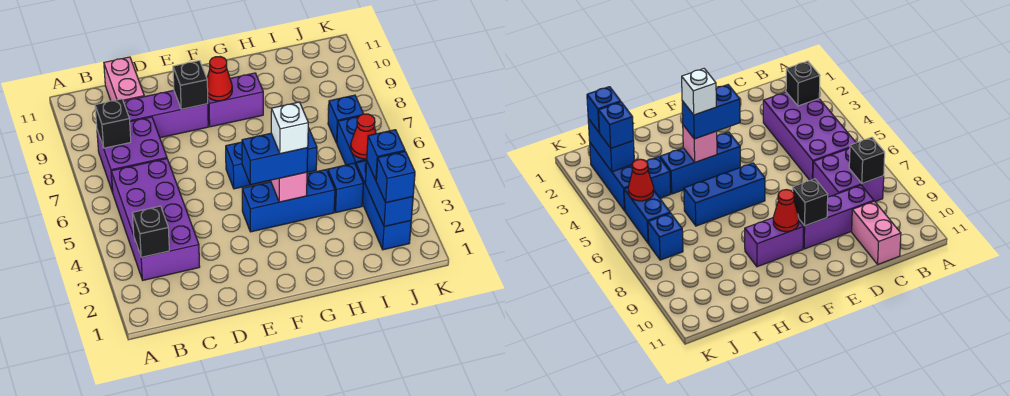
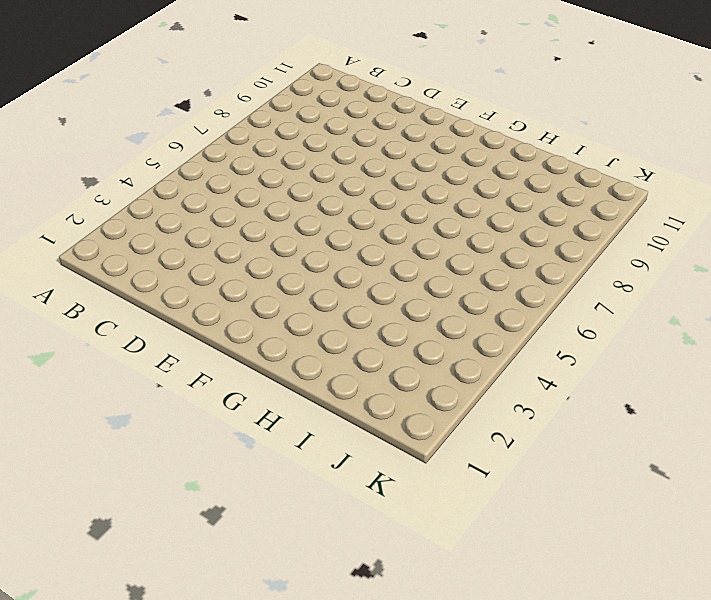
none -> purple 2x4 brick [111,159,200,280]
none -> purple 2x2 brick [97,117,167,192]
none -> purple 1x3 brick [123,90,208,138]

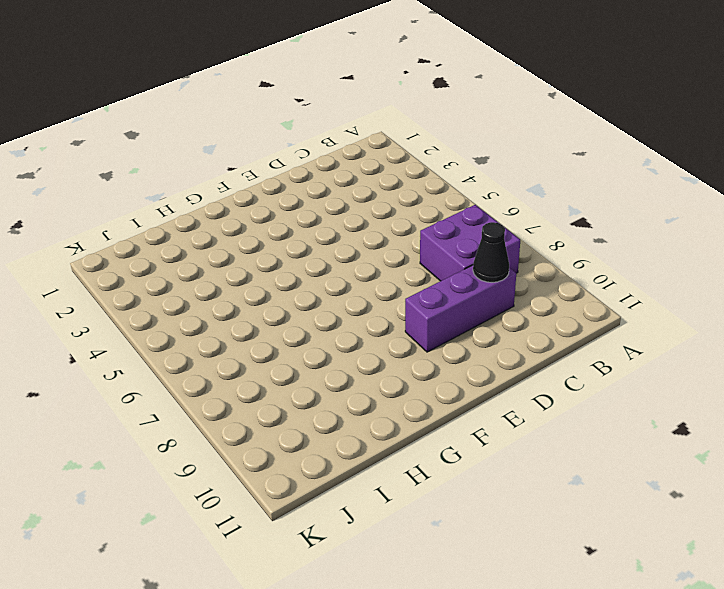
black 1x1 cone [473,222,509,282] -> none
none -> purple 2x4 brick [111,159,200,280]
none -> pink 1x2 brick [104,57,144,101]
none -> blue 1x3 brick [242,170,335,232]

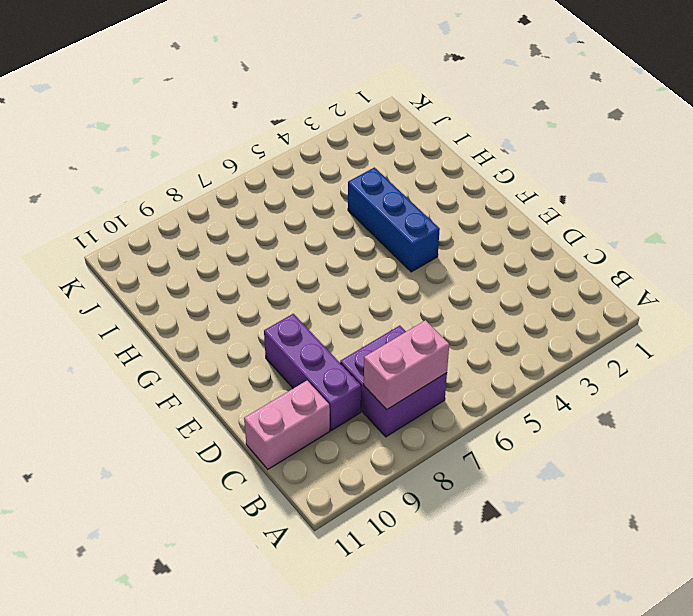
pink 1x2 brick [364,320,449,409] -> black 1x1 brick [95,99,131,148]
none -> purple 2x4 brick [111,159,200,280]
none -> blue 1x3 brick [226,128,317,189]
none -> purple 1x2 brick [208,73,263,127]

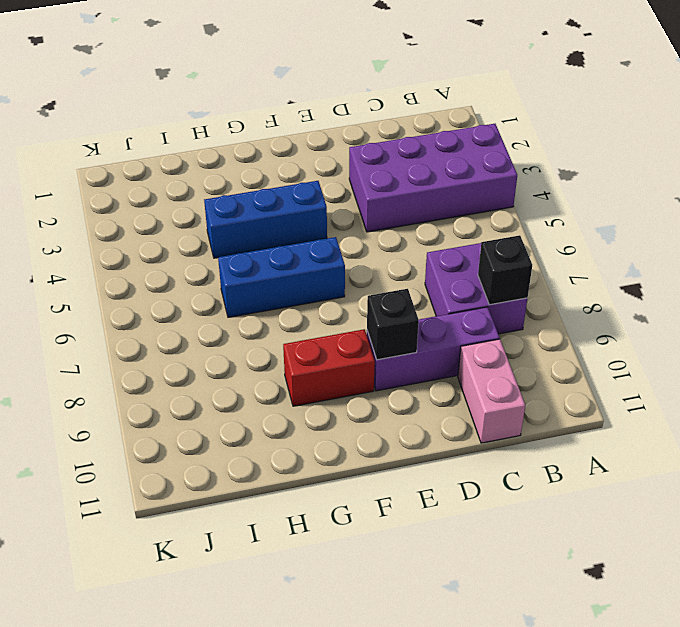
purple 2x4 brick [349,124,517,232] -> purple 2x4 brick turned to [111,159,200,280]
red 1x2 brick [283,329,375,406] -> purple 1x2 brick [208,73,263,127]
none -> blue 1x1 brick [328,163,364,212]
none -> blue 1x3 brick [356,160,411,250]
none -> blue 1x2 brick [337,117,367,165]

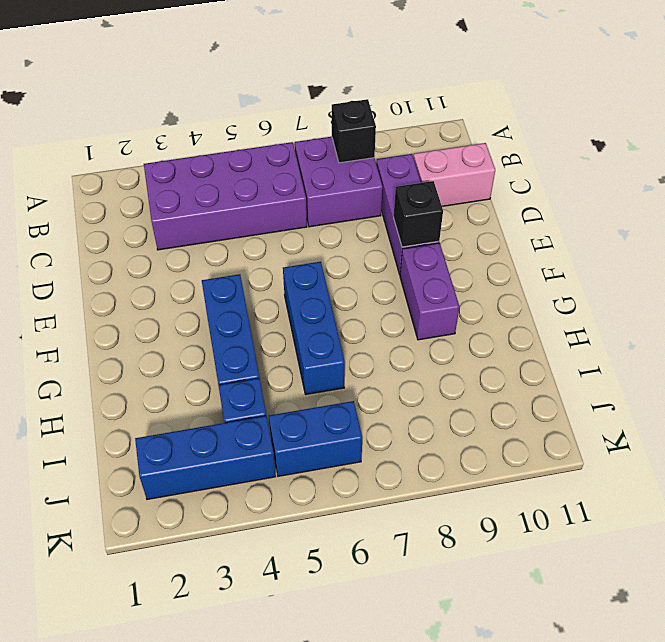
none -> blue 1x1 brick [328,95,363,143]
none -> black 1x1 brick [132,206,169,257]
none -> red 1x1 cone [207,57,232,101]

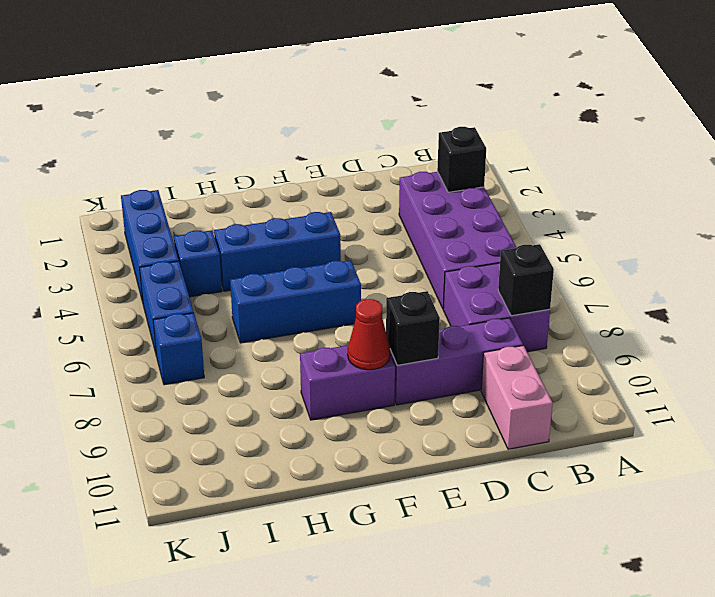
none -> pink 1x1 brick [271,172,307,202]
none -> blue 1x2 brick [365,162,413,227]
none -> red 1x1 cone [351,114,376,159]

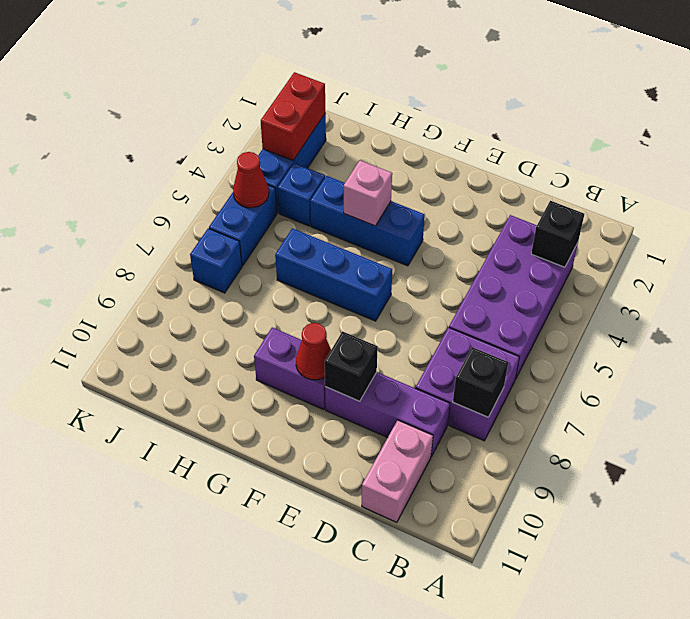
red 1x2 brick [261,72,325,161] -> blue 1x2 brick [365,162,413,227]
none -> blue 1x2 brick [242,133,308,185]
none -> blue 1x1 brick [376,151,415,203]
none -> blue 1x1 brick [367,130,405,180]

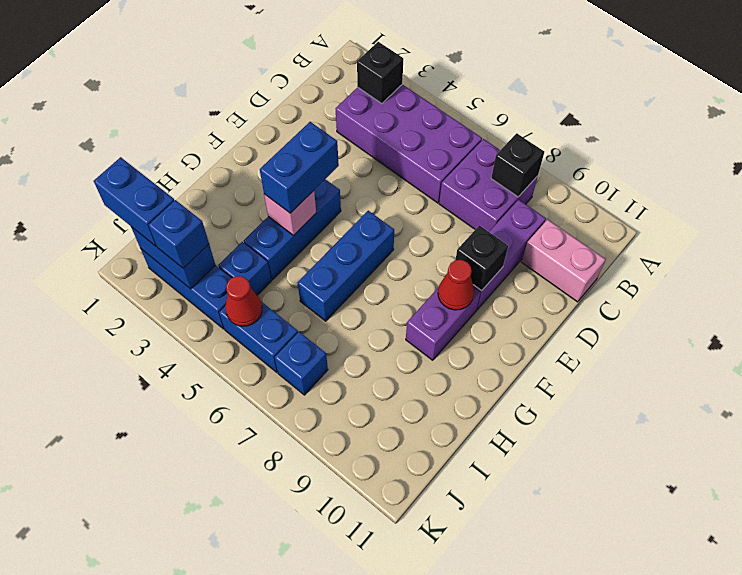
blue 1x2 brick [94,157,175,246] -> blue 1x1 brick [376,151,415,203]
none -> white 1x1 brick [271,102,308,154]

